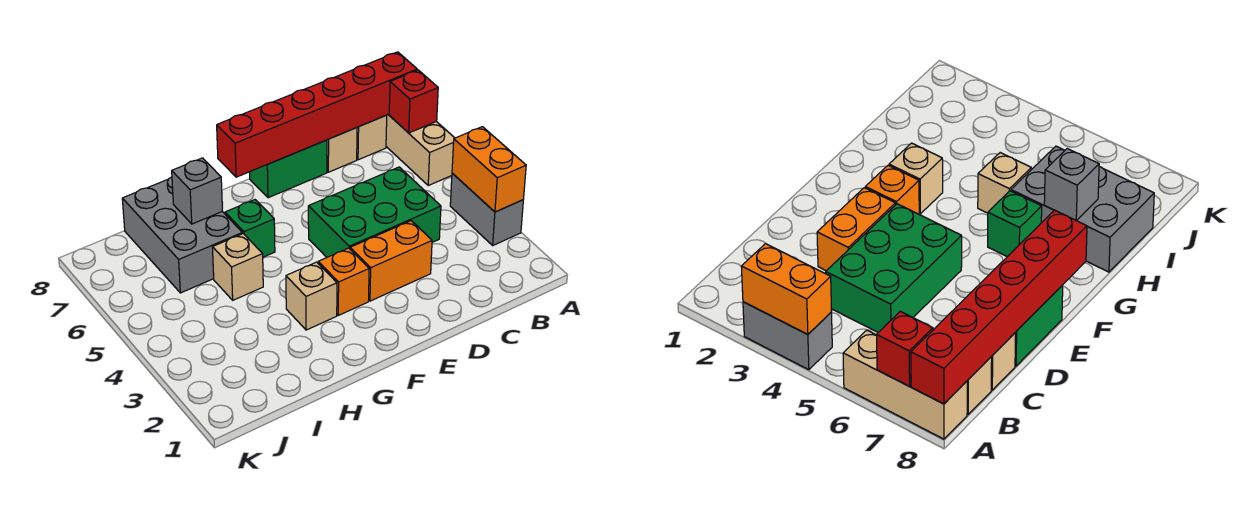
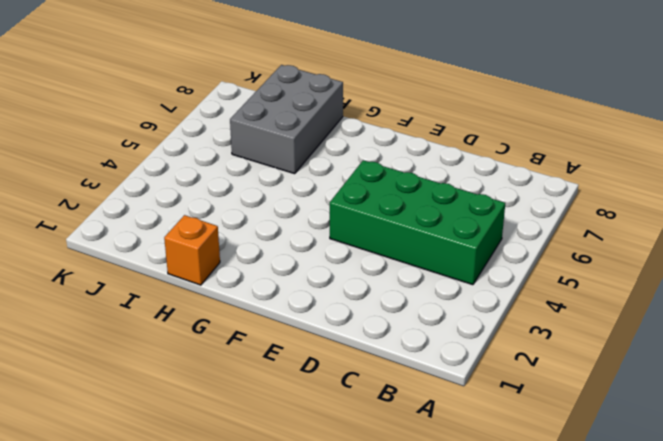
green 2x4 brick [330,160,505,285] -> green 2x3 brick [308,167,441,257]
orange 1x1 brick [164,215,220,285] -> orange 1x1 brick moved to [318,248,369,315]
none -> grey 1x2 brick [450,173,523,245]
none -> tan 1x3 brick [386,114,454,185]
none -> tan 1x1 brick [357,115,387,160]

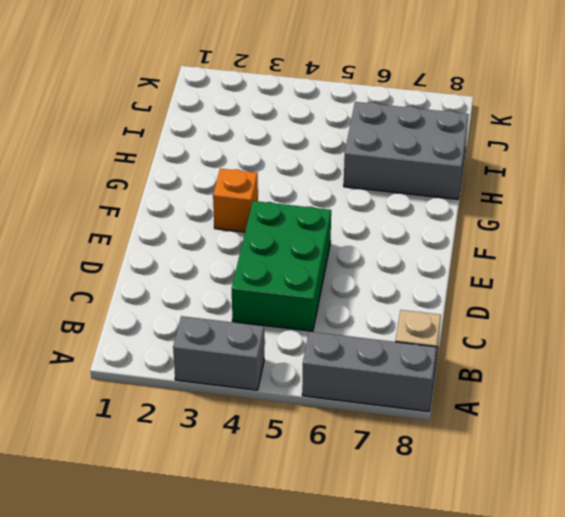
grey 1x3 brick [302,332,437,412] -> tan 1x3 brick [386,114,454,185]
none -> tan 1x1 brick [327,128,357,172]
none -> orange 1x2 brick [350,221,432,301]
none -> green 1x2 brick [250,140,327,198]

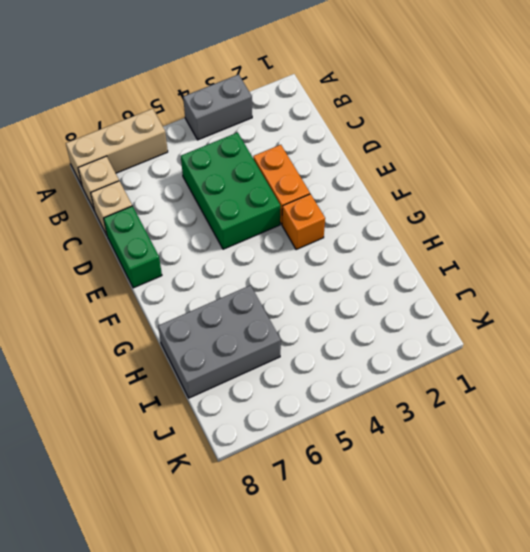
none -> tan 1x1 brick [286,262,337,330]
none -> green 1x1 brick [225,200,275,257]
none -> tan 1x1 brick [212,234,263,300]

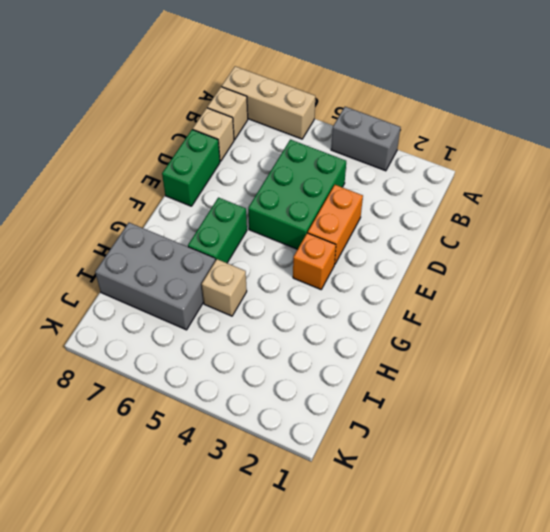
green 1x2 brick [188,198,247,263] -> green 1x1 brick [225,200,275,257]
none -> tan 1x1 brick [286,262,337,330]
none -> orange 1x2 brick [452,127,526,212]
none -> red 1x1 brick [389,70,438,133]

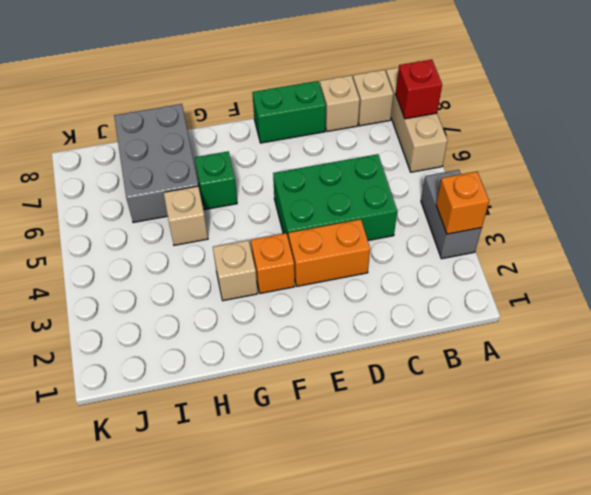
orange 1x1 brick [436,172,489,234] -> orange 1x2 brick [452,127,526,212]
none -> red 1x6 brick [217,52,417,177]
none -> grey 1x1 brick [172,158,222,224]

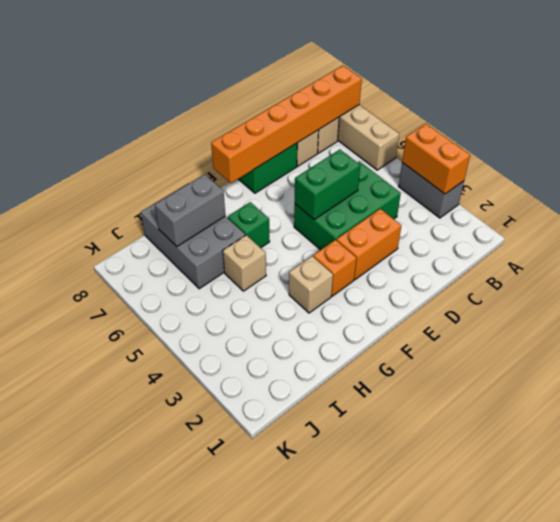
orange 1x6 brick [211,66,362,183] -> red 1x6 brick [217,52,417,177]
green 1x2 brick [295,150,360,219] -> none
grey 1x2 brick [155,174,225,246] -> grey 1x1 brick [172,158,222,224]
none -> red 1x1 brick [389,70,438,133]

